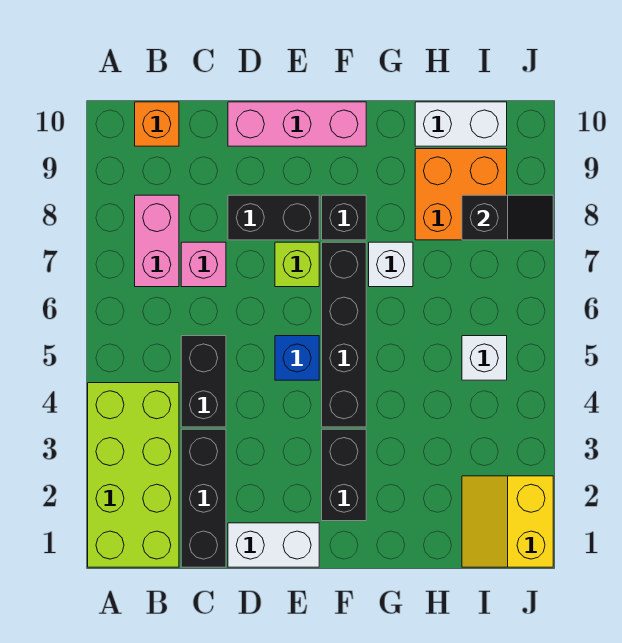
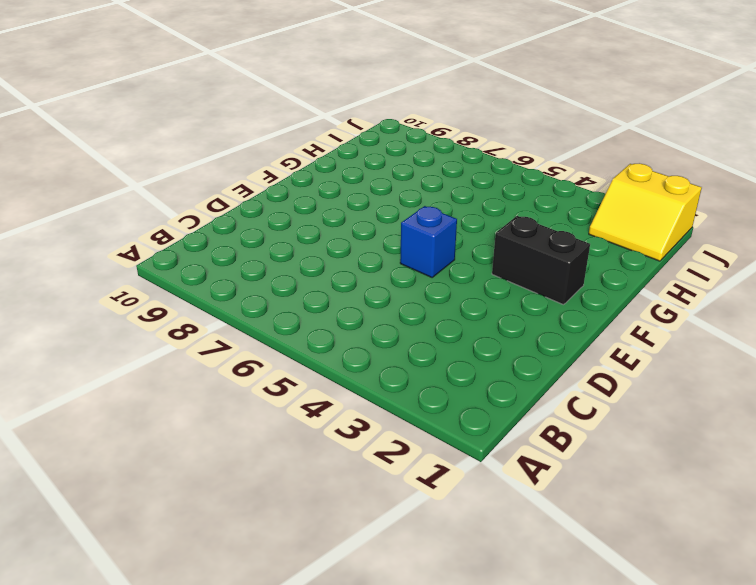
none -> lime 2x4 brick [88,383,179,567]
none -> pink 1x2 brick [135,195,179,287]
none -> orange 1x1 brick [135,102,179,146]

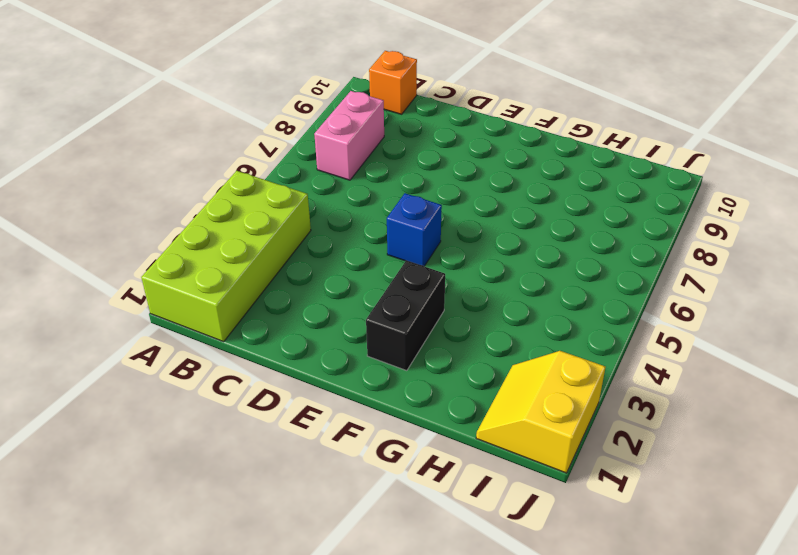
none -> black 1x3 brick [181,429,226,567]
none -> black 1x2 brick [181,336,226,427]
none -> pink 1x1 brick [181,242,226,287]

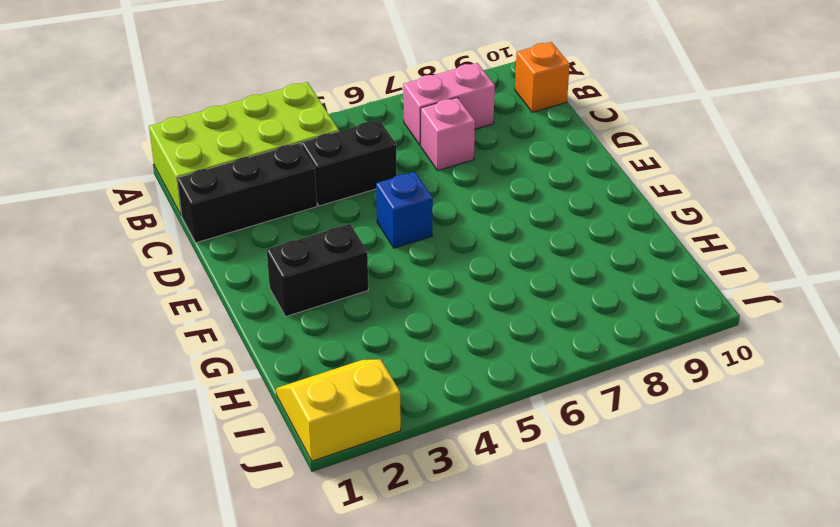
none -> white 1x2 brick [228,523,319,567]
none -> black 1x2 brick [228,195,319,240]
none -> pink 1x3 brick [228,102,366,146]

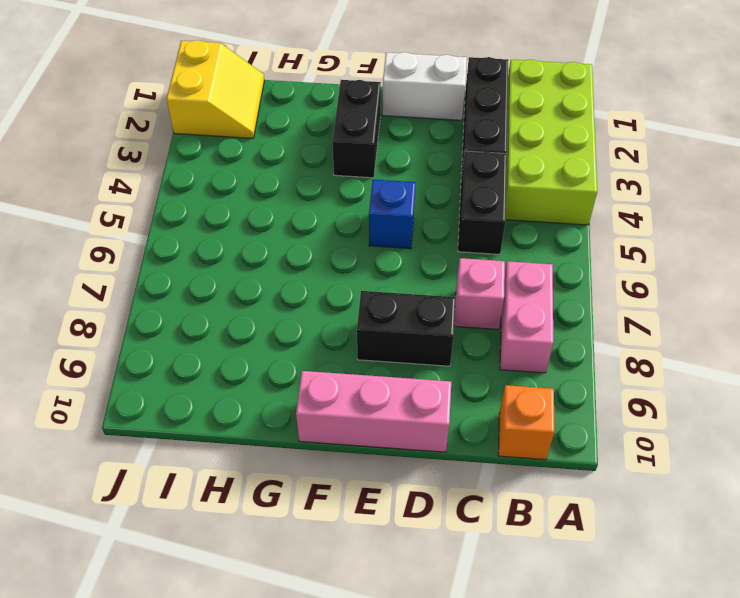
none -> lime 1x1 brick [275,242,319,287]
none -> black 1x4 brick [322,242,366,427]
none -> black 1x1 brick [322,195,366,240]

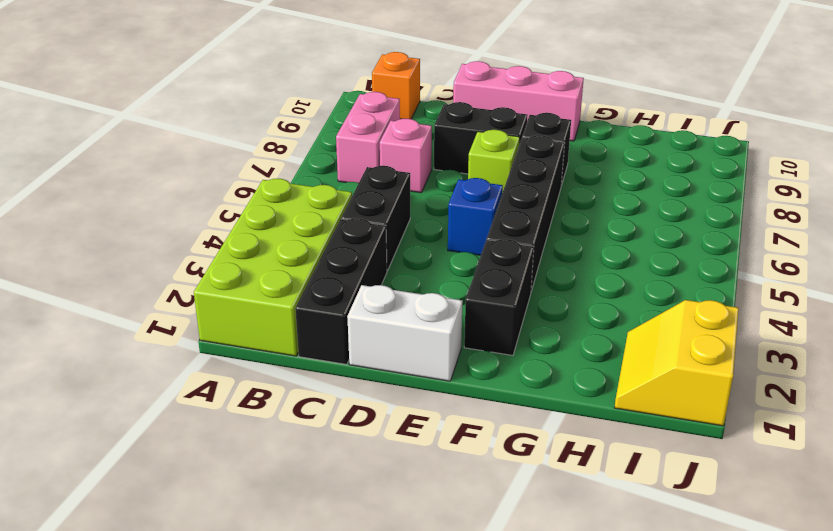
none -> white 1x1 brick [369,242,413,287]
none -> orange 2x2 brick [415,149,507,240]
none -> white 1x2 brick [415,102,507,146]

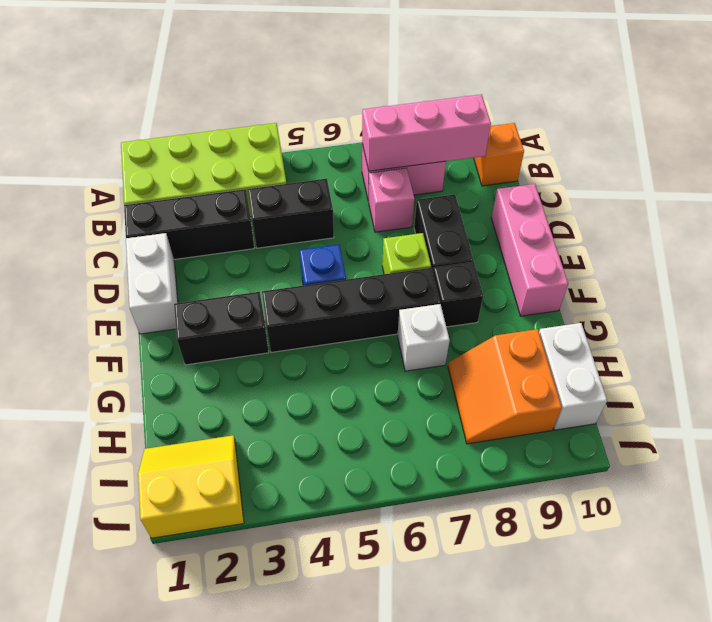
pink 1x3 brick [362,94,491,171] -> none
orange 2x2 slope [448,329,562,444] -> orange 2x2 brick [415,149,507,240]
none -> white 1x1 brick [462,336,507,380]
none -> black 1x2 slope [462,195,553,240]

